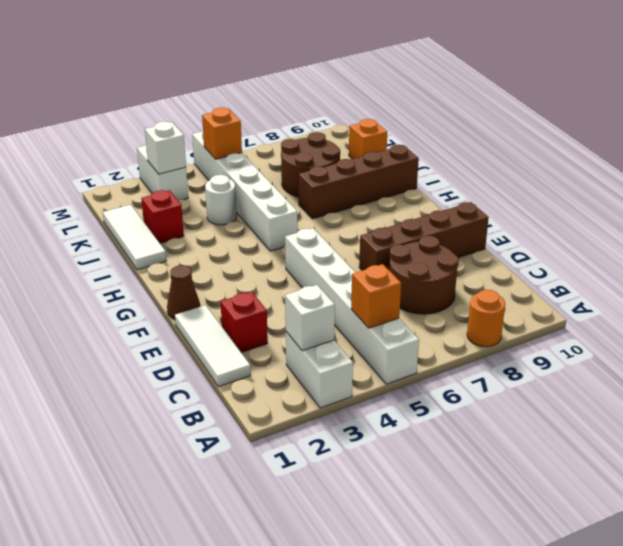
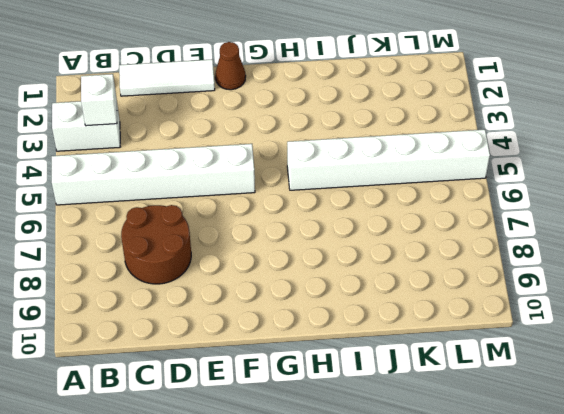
none -> orange 1x1 round brick [467,290,505,347]
none -> red 1x1 brick [220,292,268,352]
none -> brown 1x4 brick [359,202,489,270]

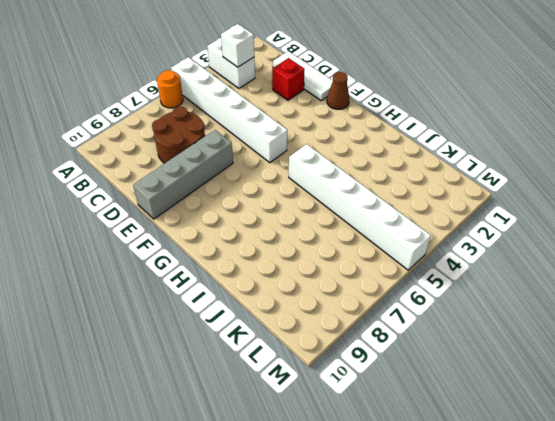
orange 1x1 round brick [157,70,183,108] -> orange 1x1 round brick moved to [467,290,505,347]
grey 1x4 brick [133,130,233,219] -> brown 1x4 brick [359,202,489,270]
none -> white 1x3 tile [103,205,166,270]
none -> brown 1x4 brick [299,145,419,219]
none -> red 1x1 brick [141,190,184,243]

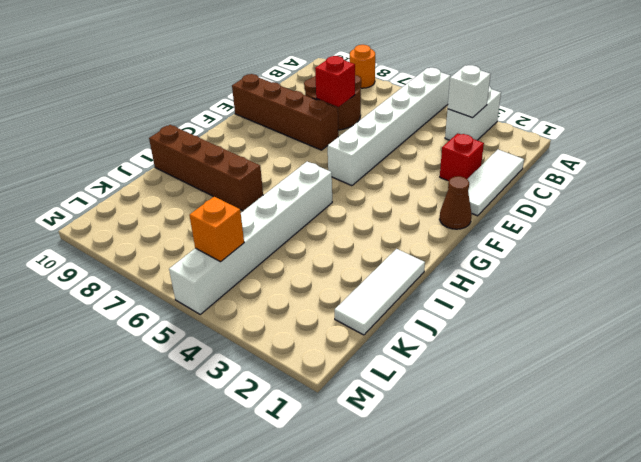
red 1x1 brick [315,56,355,107] -> red 1x1 brick moved to [141,190,184,243]
none -> white 1x1 round brick [205,175,237,225]
none -> brown 2x2 round brick [281,132,340,197]
none -> orange 1x1 brick [349,119,387,159]

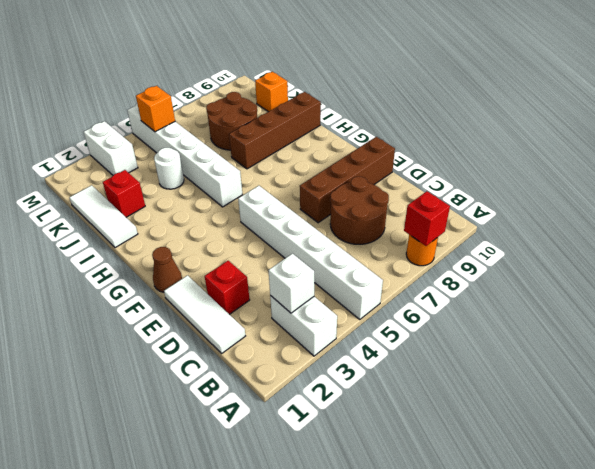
red 1x1 brick [404,191,450,246] -> none
none -> orange 1x1 brick [351,264,401,328]
none -> white 1x1 brick [145,122,186,174]

